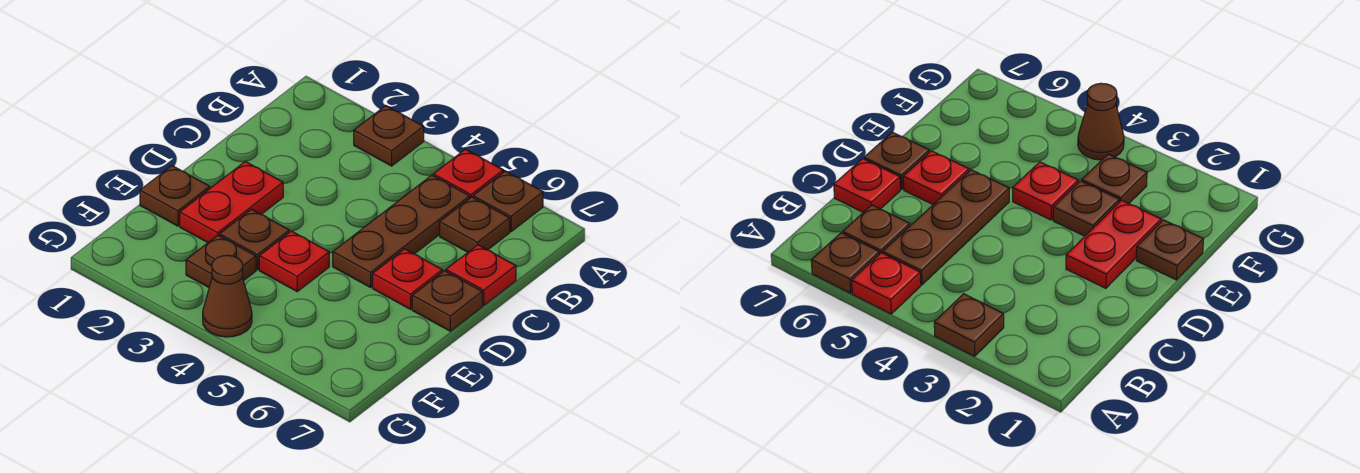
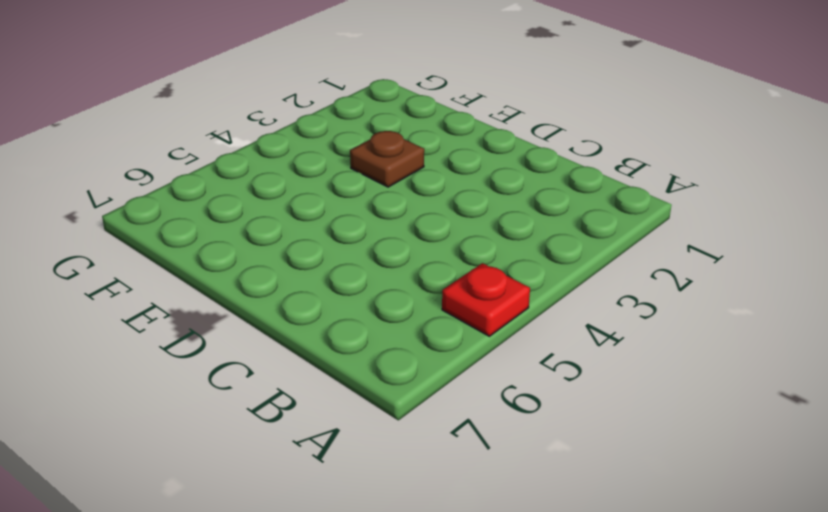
none -> brown 1x1 plate [354,106,424,166]
none -> brown 1x1 plate [473,171,543,231]
none -> brown 1x3 plate [333,175,470,287]

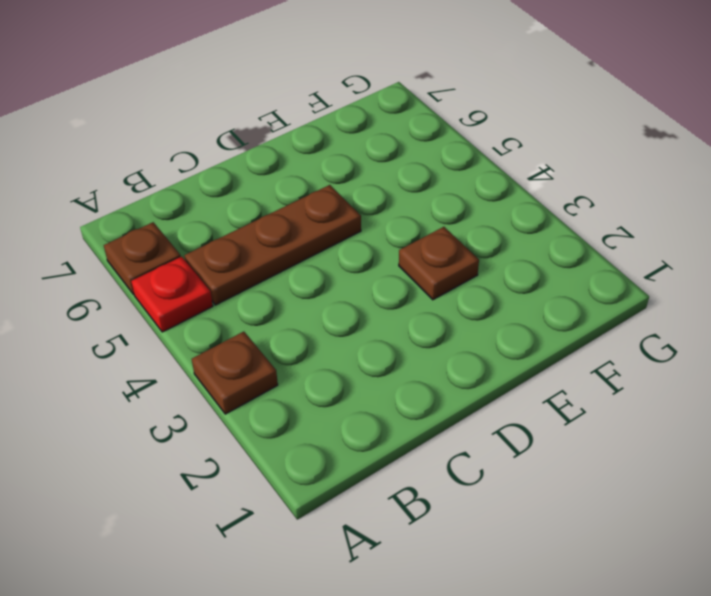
none -> brown 1x1 plate [440,197,510,252]
none -> red 1x1 plate [446,245,516,305]
none -> red 1x2 plate [180,161,283,243]

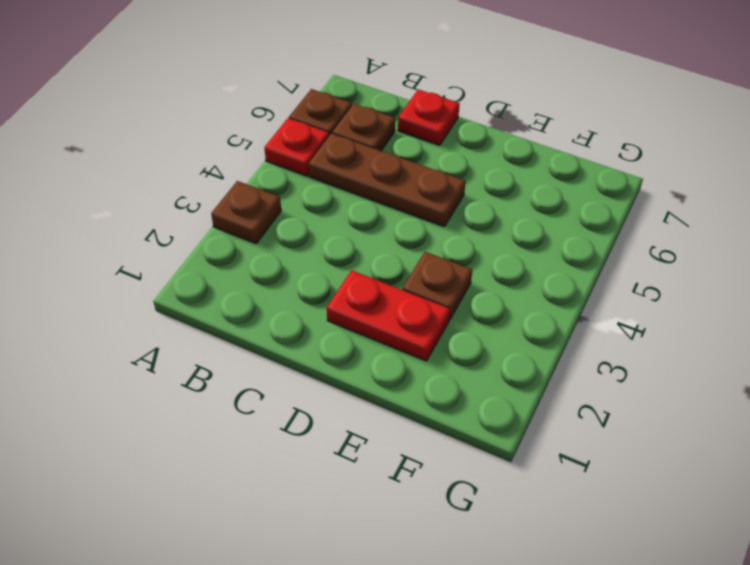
none -> red 1x1 plate [373,249,442,309]
none -> brown 1x1 plate [412,271,482,331]
none -> brown 1x1 plate [140,166,210,226]

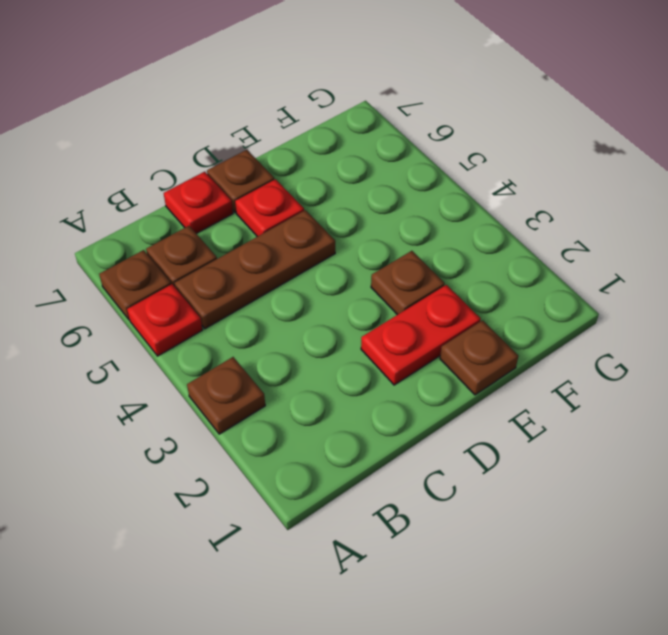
none -> red 1x1 plate [259,231,329,291]
none -> brown 1x1 plate [186,235,256,287]
none -> brown 1x1 cone [203,255,252,337]

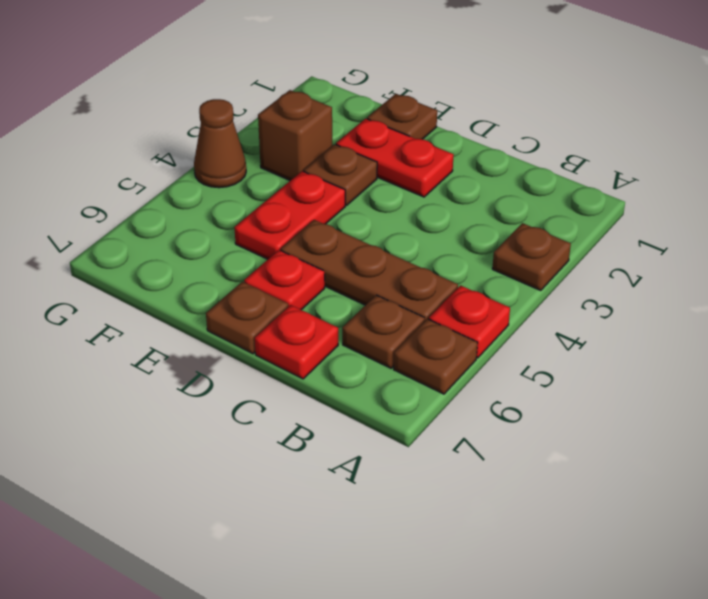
red 1x2 plate [234,171,345,259] -> red 1x1 plate [259,231,329,291]
brown 1x1 brick [258,90,332,181] -> brown 1x1 plate [186,235,256,287]

